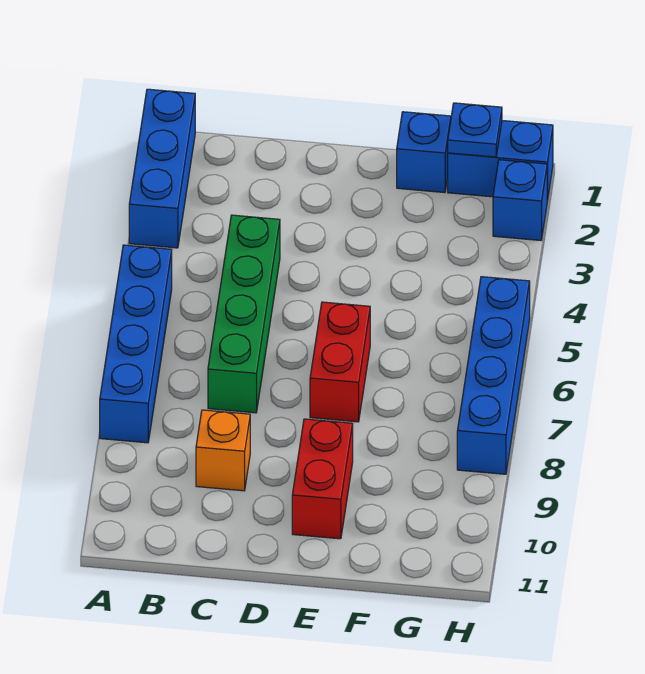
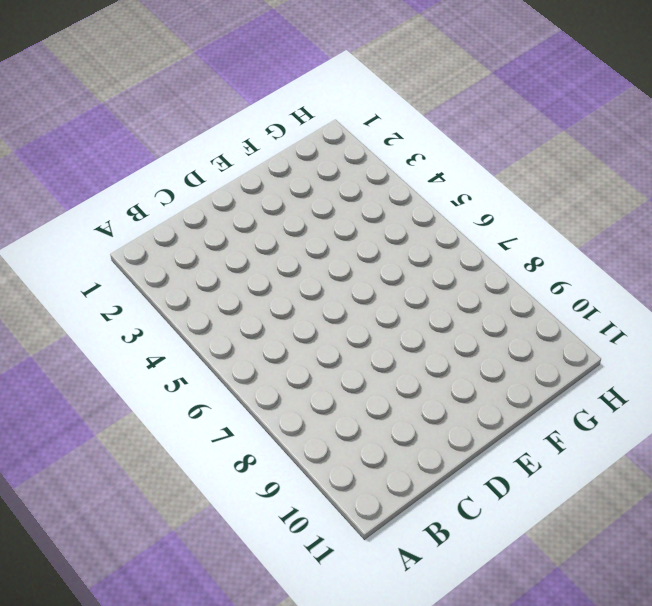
none -> blue 1x3 brick [129,89,195,248]
none -> blue 1x4 brick [100,245,172,443]

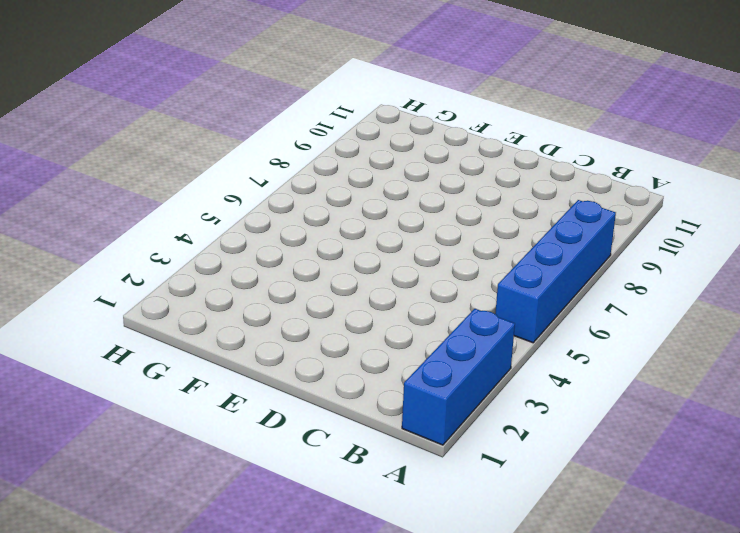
none -> green 1x4 brick [208,215,280,413]
none -> orange 1x1 brick [196,410,250,491]

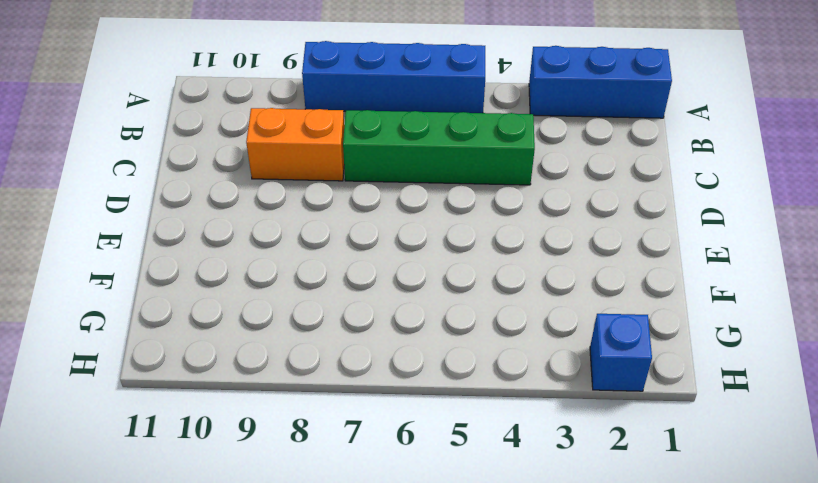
orange 1x2 brick [246,108,344,181] -> orange 1x1 brick [196,410,250,491]
none -> red 1x2 brick [310,302,370,422]
none -> red 1x2 brick [292,419,353,539]

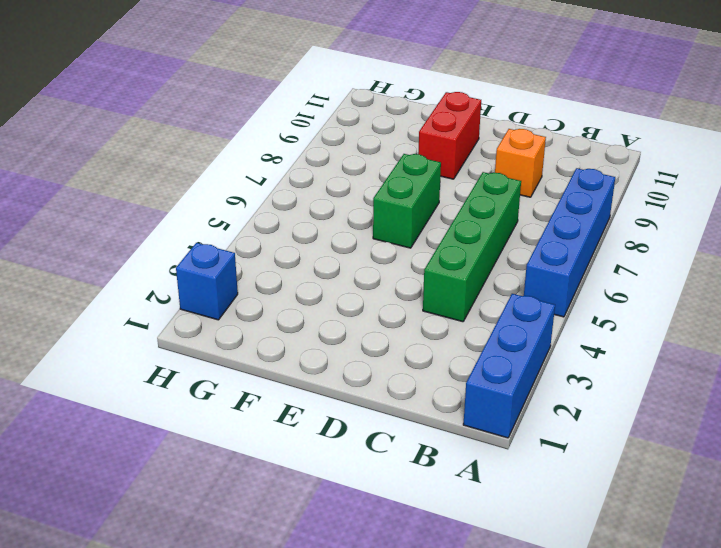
green 1x2 brick [373,154,441,248] -> red 1x2 brick [310,302,370,422]
none -> blue 1x1 brick [397,112,451,193]
none -> blue 1x2 brick [448,121,553,201]

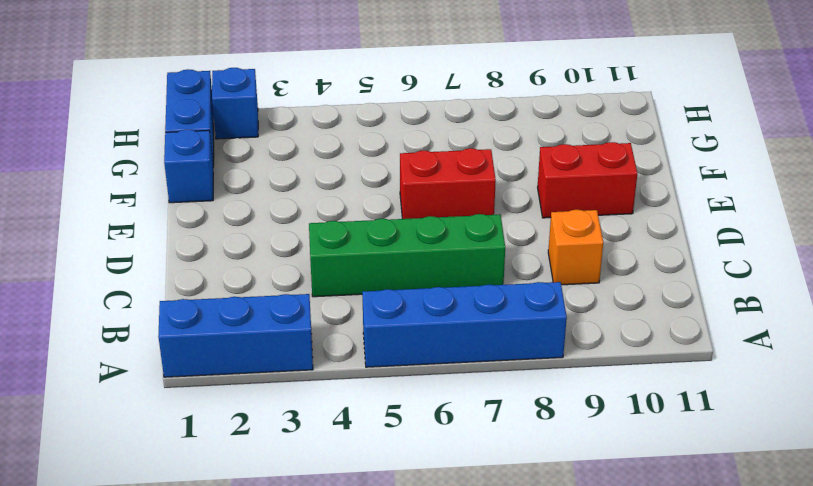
none -> blue 1x4 brick [457,277,530,474]
none -> blue 1x1 plate [448,103,502,157]

